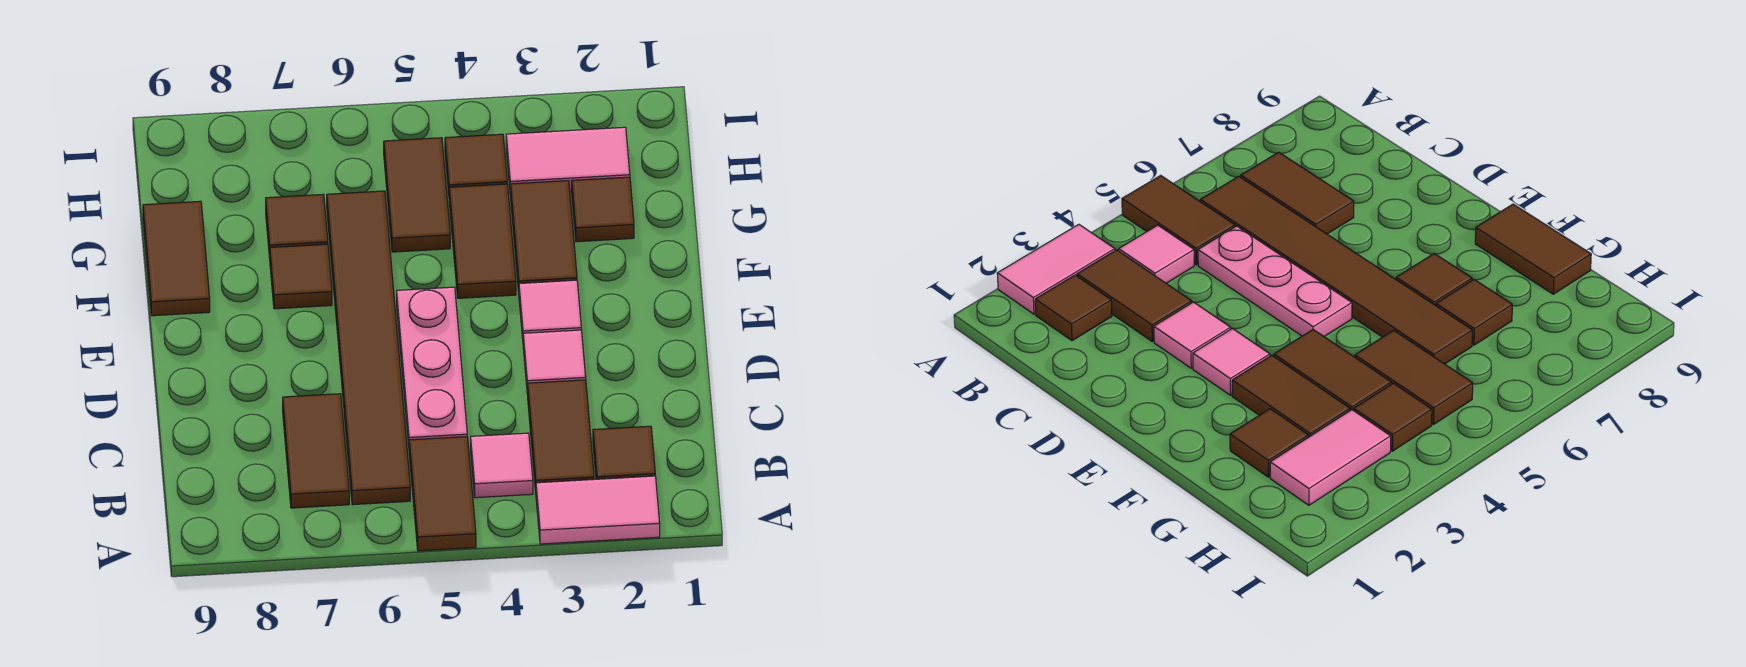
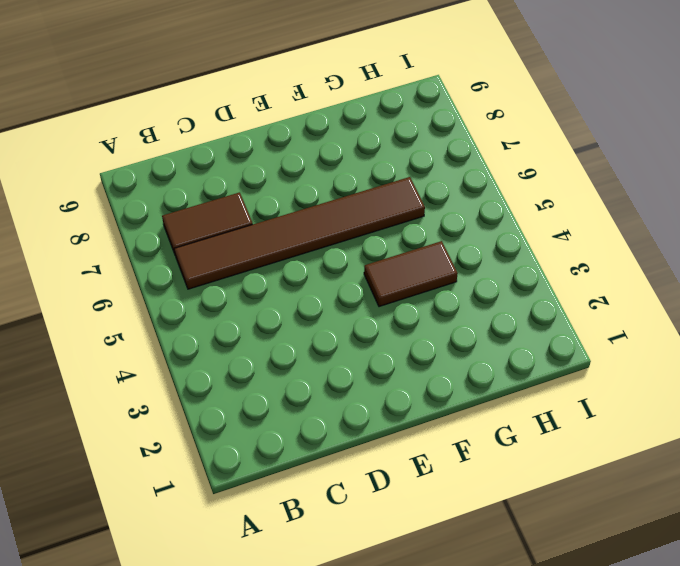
none -> pink 1x2 tile [536,476,660,544]
none -> brown 1x2 tile [409,437,476,551]
none -> brown 1x1 tile [593,426,655,479]

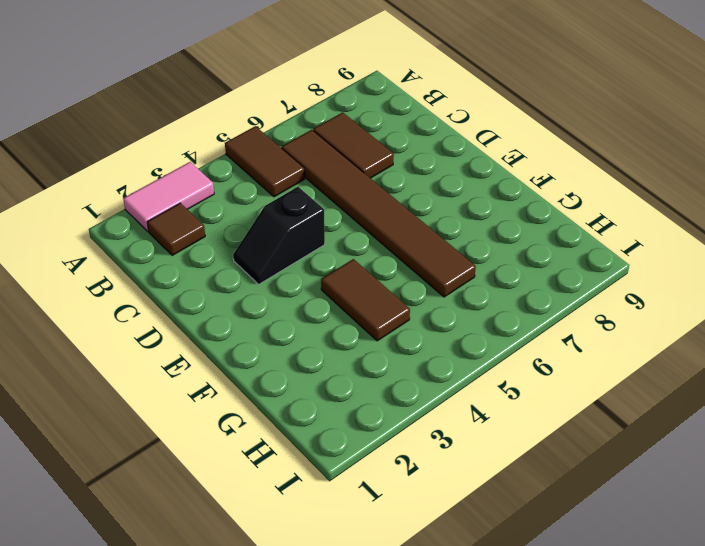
black 1x2 slope [233,187,325,284] -> pink 1x1 tile [523,330,586,394]
none -> brown 1x2 tile [528,380,594,490]
none -> pink 1x1 tile [471,433,533,498]
none -> pink 1x3 plate [397,287,467,444]

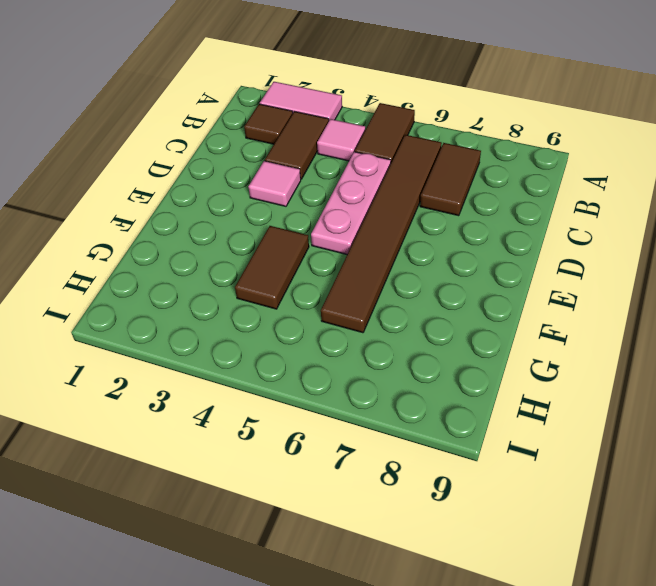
none -> pink 1x1 tile [519,280,581,338]
none -> brown 1x2 tile [511,181,577,291]
none -> brown 1x1 tile [270,244,332,309]

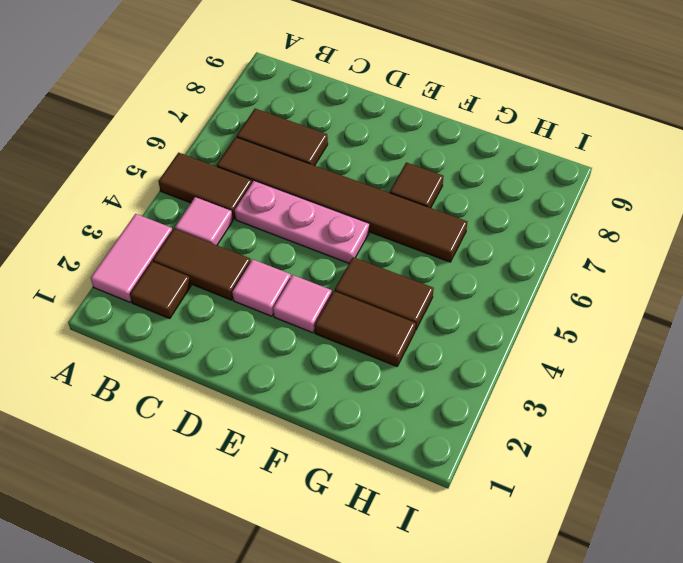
none -> brown 1x2 tile [143,201,210,316]
none -> brown 1x1 tile [572,177,634,242]
none -> brown 1x2 tile [384,138,450,252]

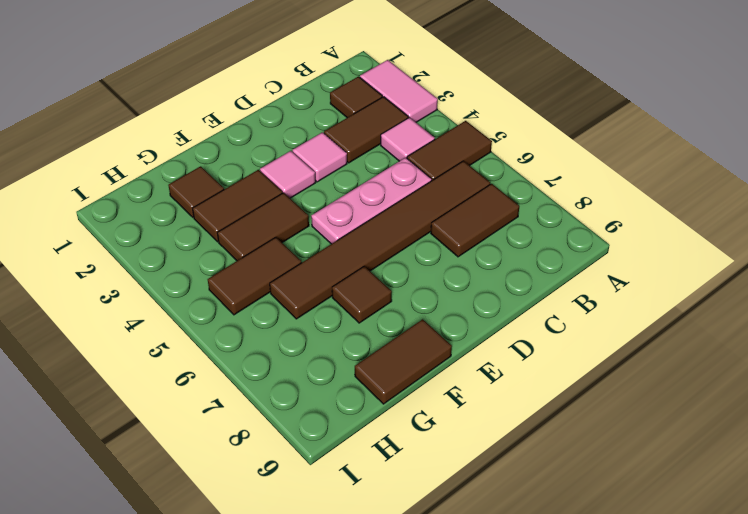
none -> brown 1x1 tile [266,194,328,258]
none -> pink 1x2 tile [506,127,630,195]
none -> brown 1x1 tile [445,134,507,192]

